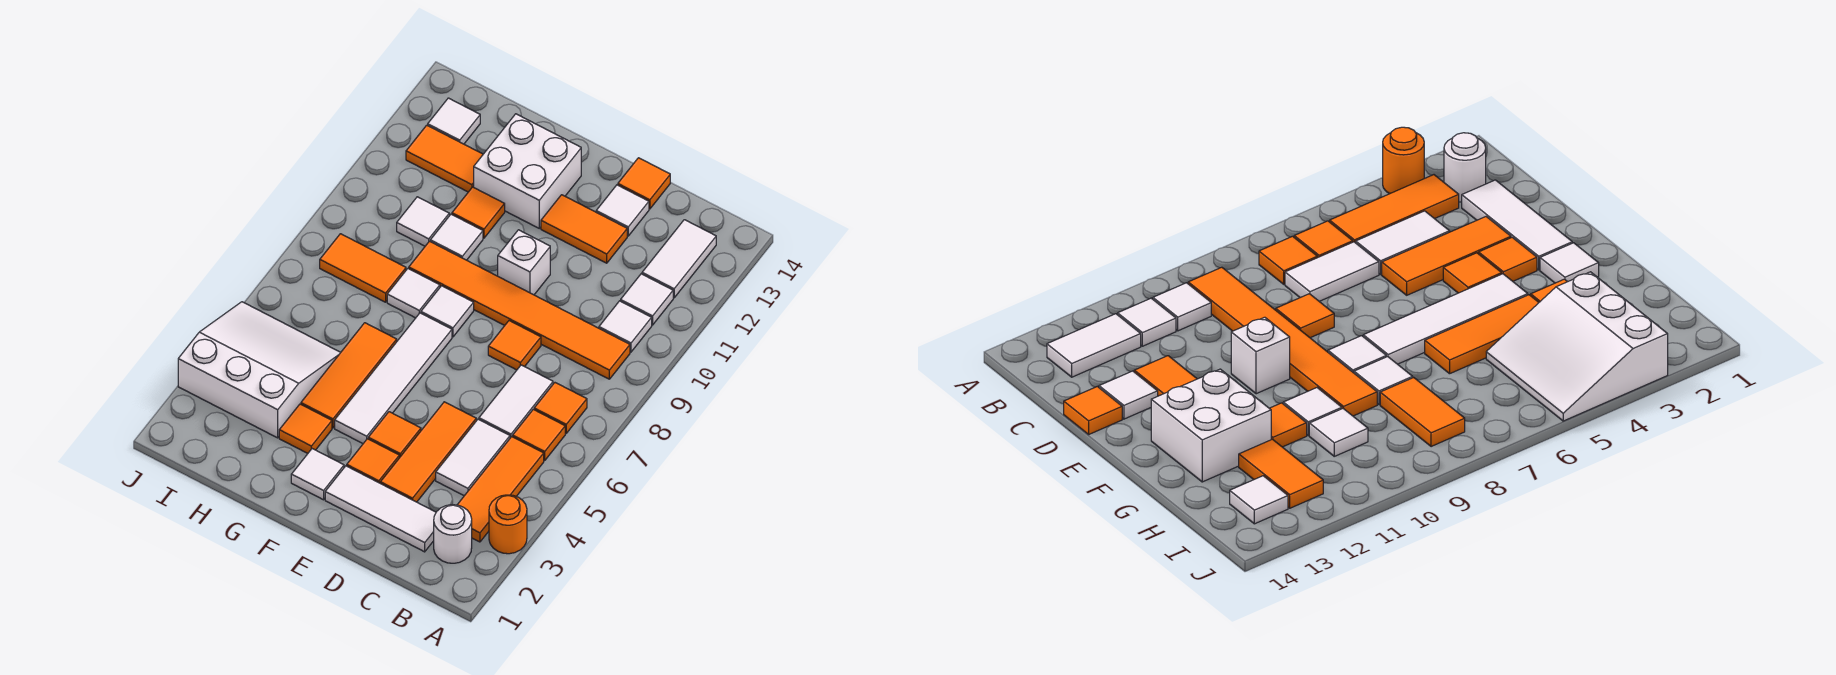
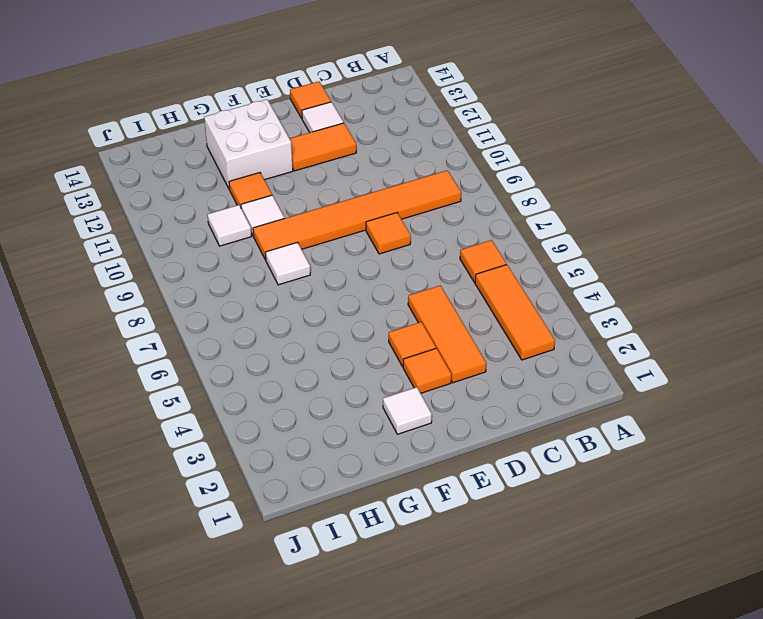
none -> orange 1x1 round brick [489,495,527,554]
none -> white 1x1 round brick [434,505,472,563]
none -> orange 1x1 tile [534,383,587,433]
none -> white 1x1 tile [599,301,652,352]

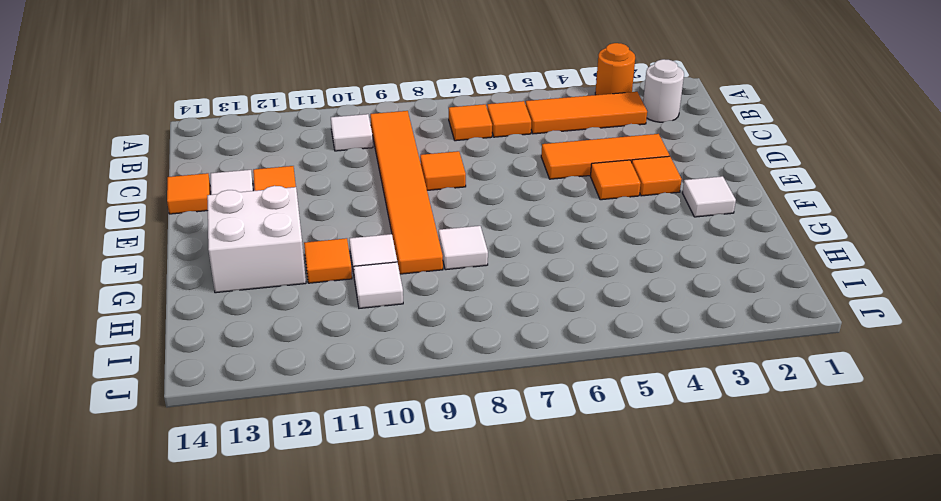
none -> white 1x1 tile [621,274,673,325]
none -> white 1x2 tile [642,220,716,298]
none -> white 1x3 tile [325,466,436,552]
none -> white 1x2 tile [436,419,510,496]

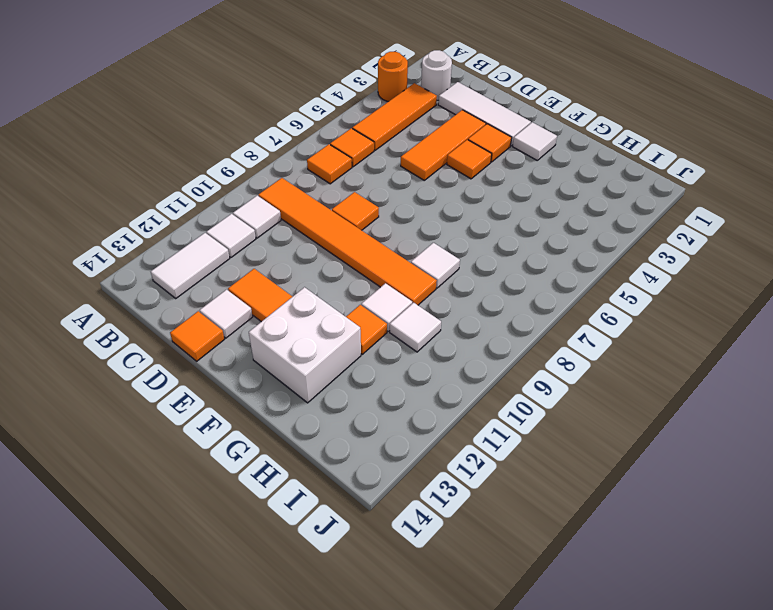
none -> white 1x2 tile [436,419,510,496]
none -> white 1x2 tile [479,365,553,438]
none -> white 1x1 brick [498,230,550,295]
none -> white 1x4 tile [335,313,452,444]

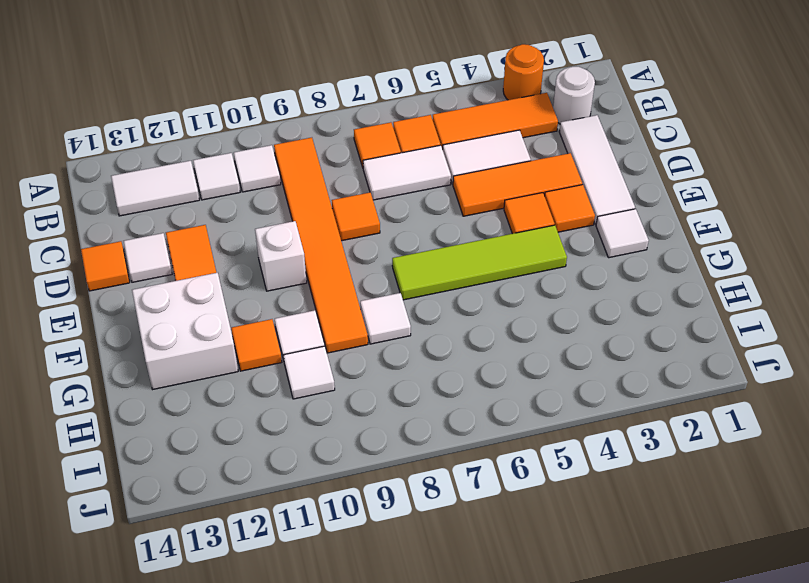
lime 1x4 tile [392,225,567,300] -> white 1x4 tile [335,313,452,444]
none -> white 1x1 tile [421,286,474,337]
none -> orange 1x1 tile [279,404,332,453]
none -> orange 1x3 tile [301,323,397,428]
none -> white 3x3 slope [178,302,341,438]

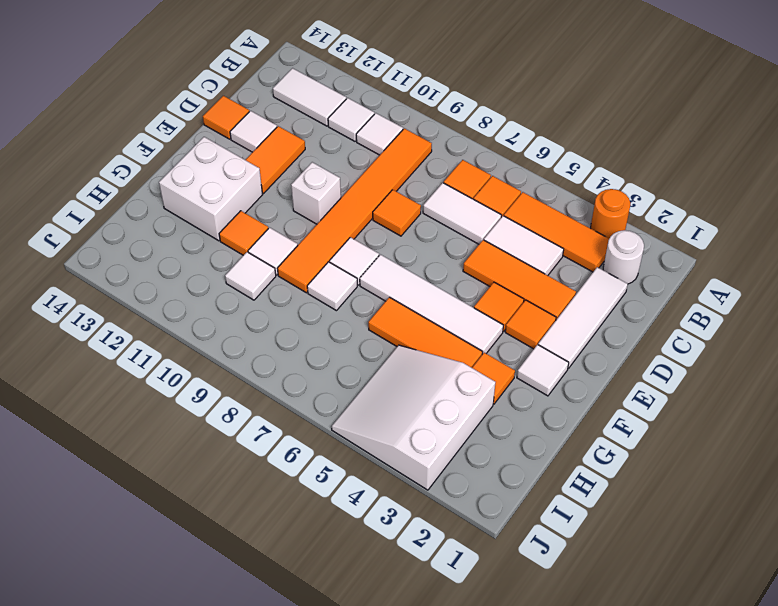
none -> orange 1x2 tile [320,234,406,302]
none -> orange 1x2 tile [406,125,483,192]
none -> white 1x1 tile [428,98,480,144]

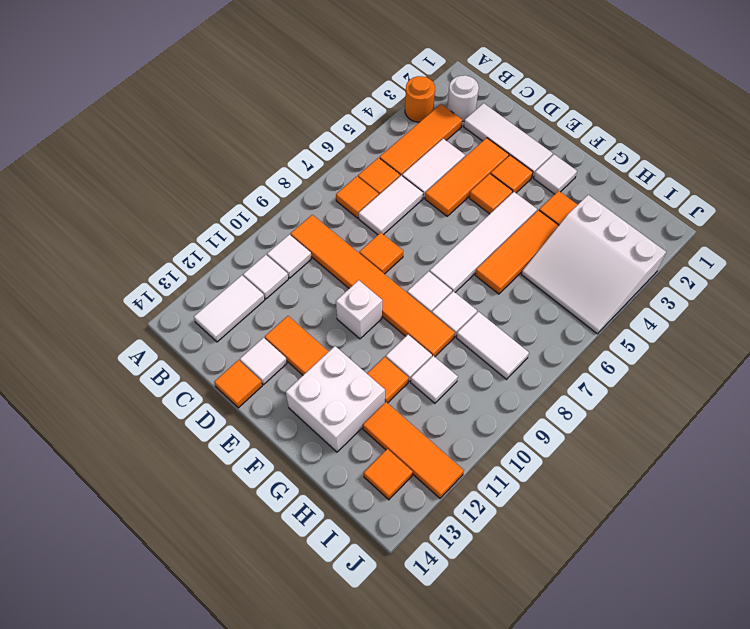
white 1x2 tile [456,312,529,379] -> orange 1x2 tile [320,234,406,302]
orange 1x3 tile [363,402,464,498] -> orange 1x2 tile [406,125,483,192]
orange 1x1 tile [364,449,413,500] -> white 1x1 tile [428,98,480,144]

